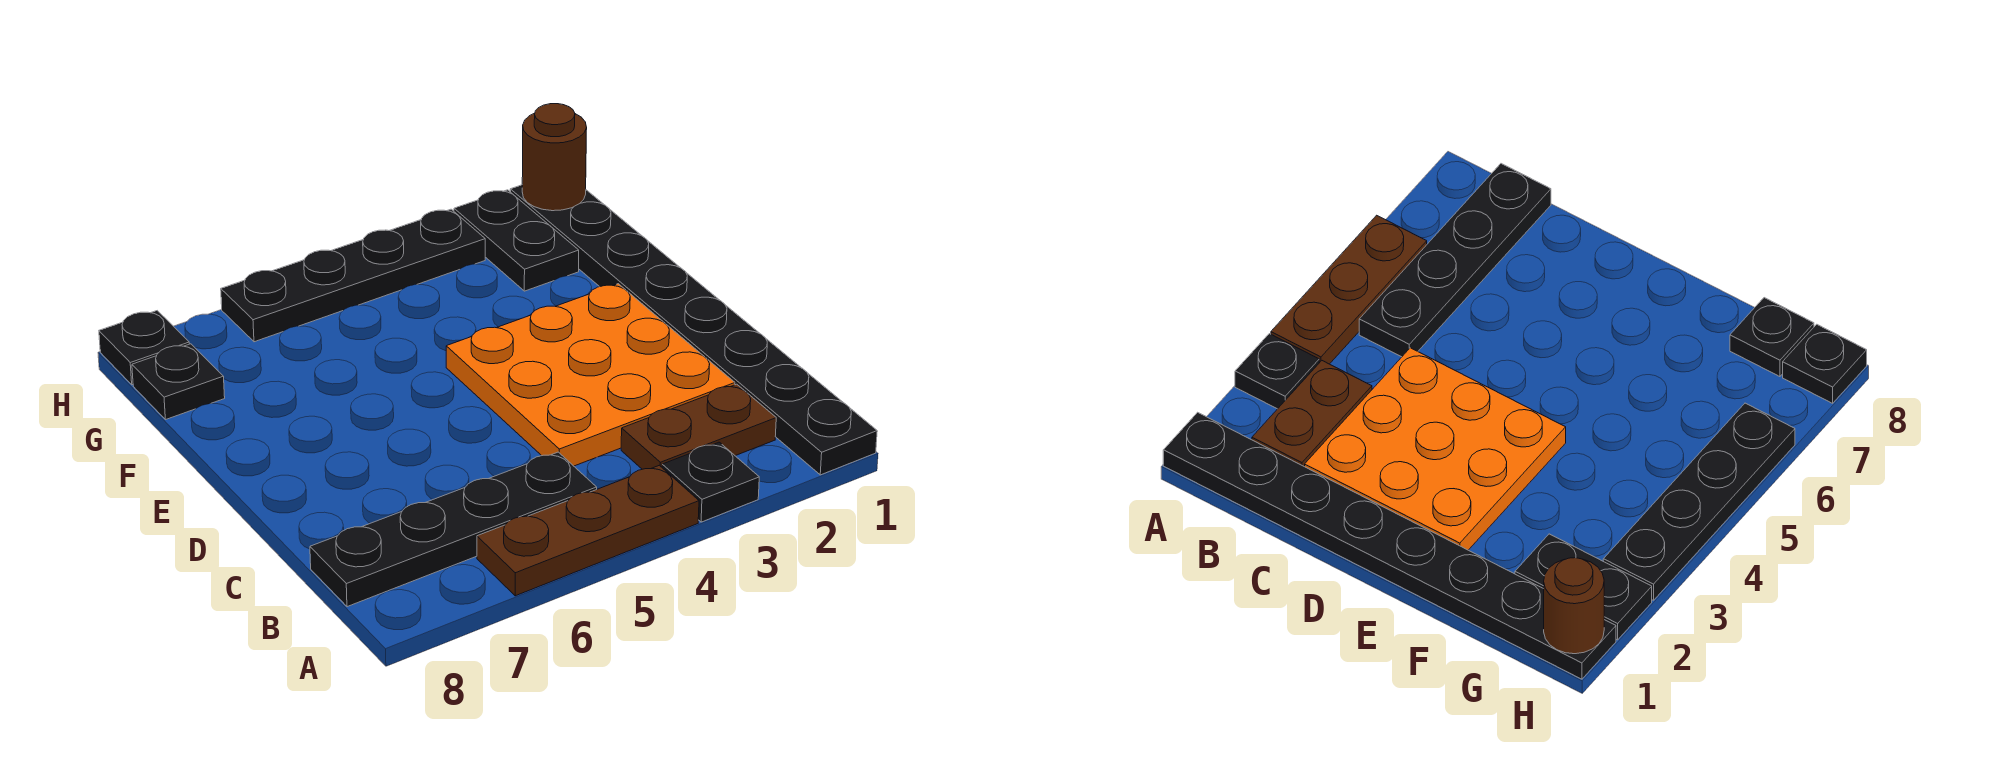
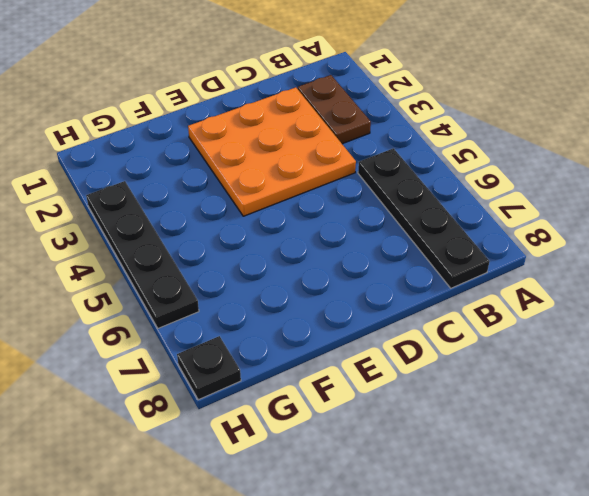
none -> black 1x8 plate [510,185,877,475]
none -> black 1x1 plate [662,442,759,522]

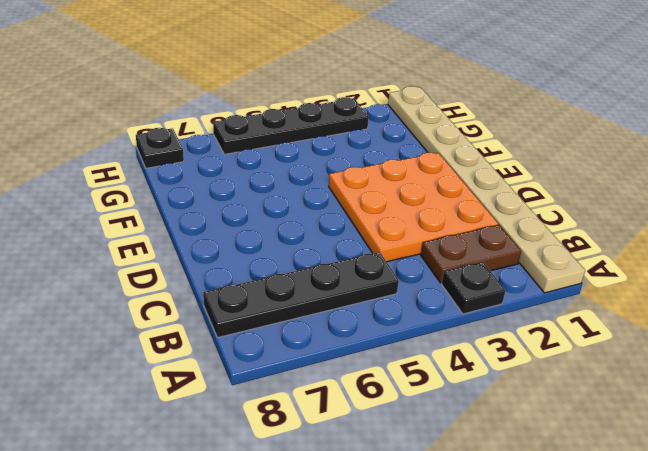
tan 1x8 plate [388,86,585,293] -> black 1x8 plate [510,185,877,475]
none -> brown 1x3 plate [477,465,699,596]
none -> black 1x2 plate [454,190,579,291]

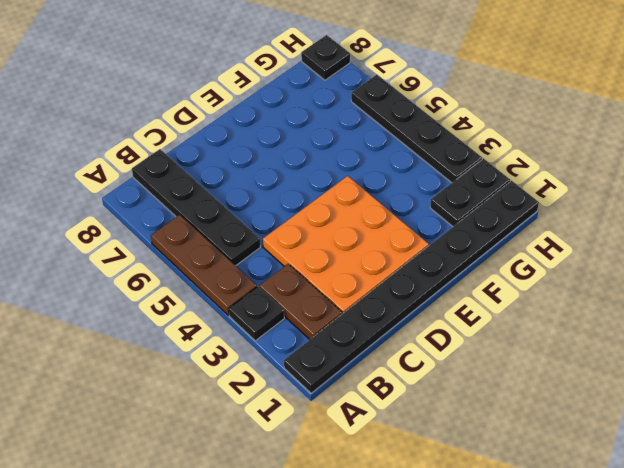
none -> black 1x1 plate [132,344,225,420]
none -> brown 1x1 round brick [522,104,587,211]

